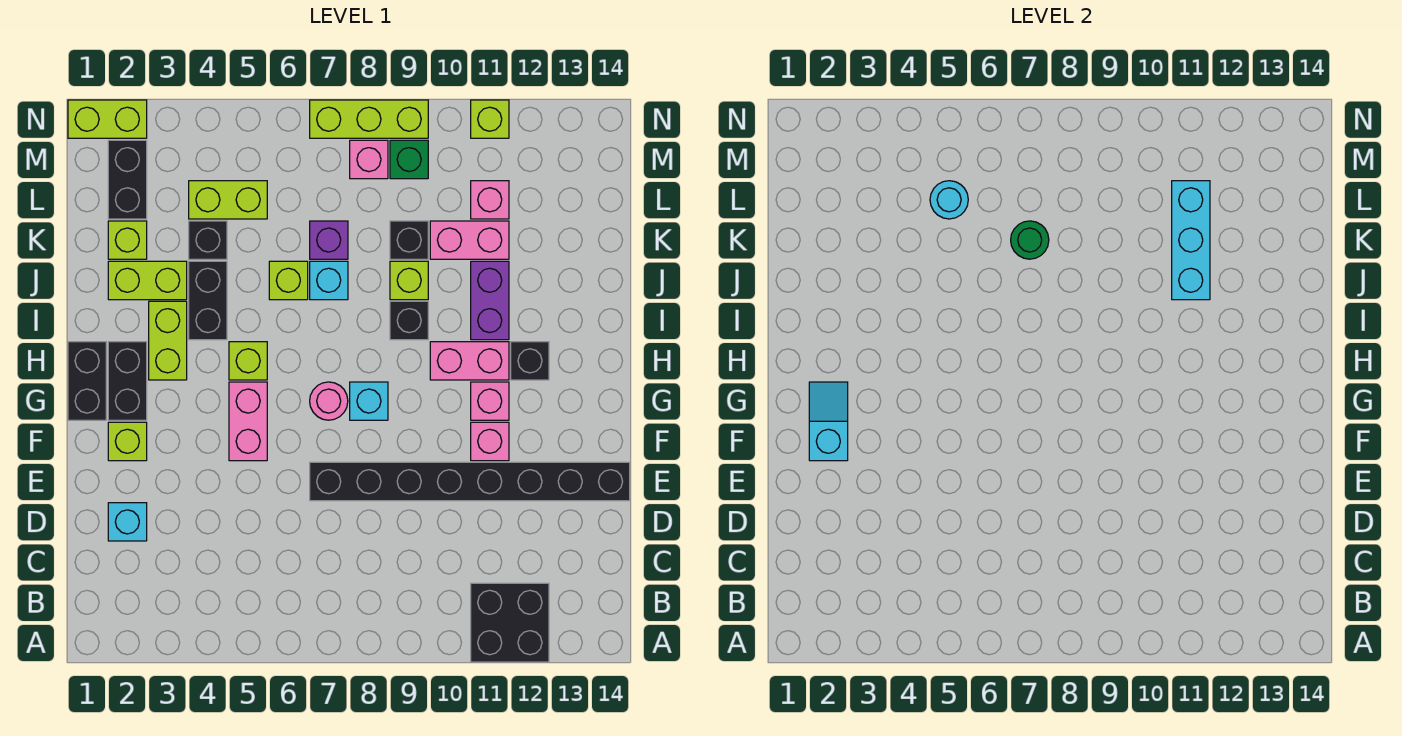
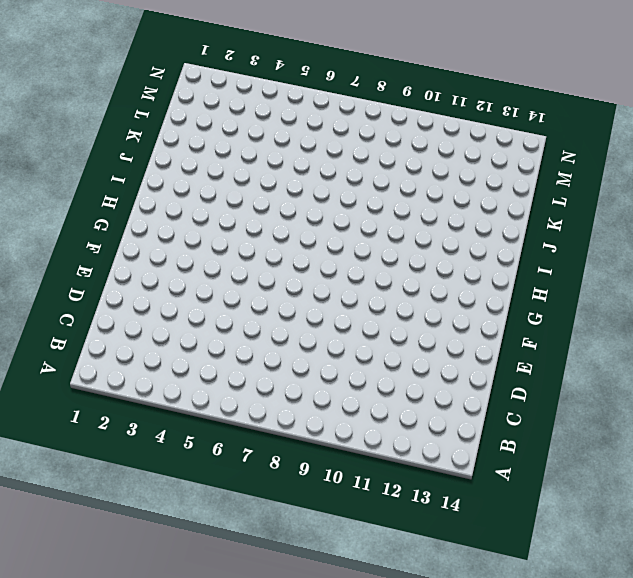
none -> black 2x2 brick [471,583,549,662]
none -> cyan 1x1 brick [108,503,147,541]
none -> black 1x8 brick [310,462,630,501]
none -> lime 1x1 brick [108,422,147,461]

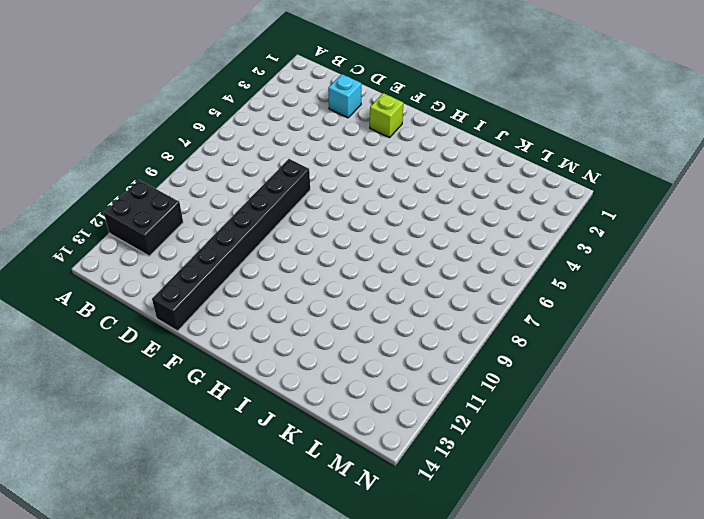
none -> pink 1x2 brick [229,382,267,461]
none -> pink 1x1 brick [471,422,509,461]
none -> black 1x2 brick [68,342,106,420]
none -> black 1x2 brick [108,342,147,420]

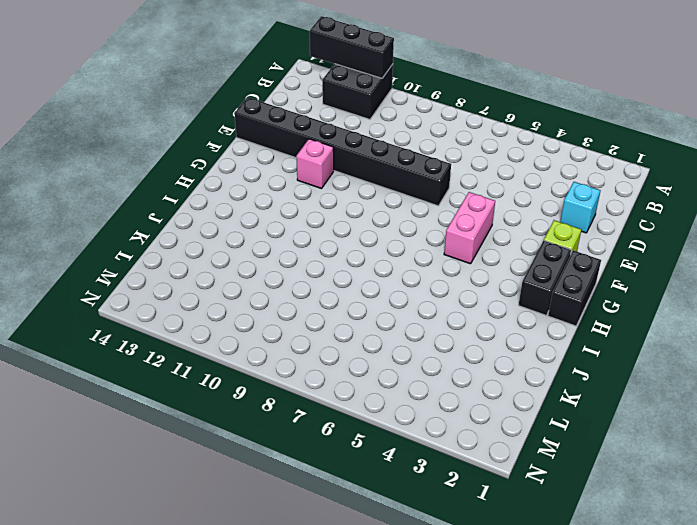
black 1x3 brick [310,16,394,78] -> none
none -> pink 1x1 round brick [310,382,348,420]
none -> cyan 1x1 brick [350,382,388,420]
none -> pink 1x1 brick [471,382,509,420]
none -> lime 1x2 brick [149,301,187,380]

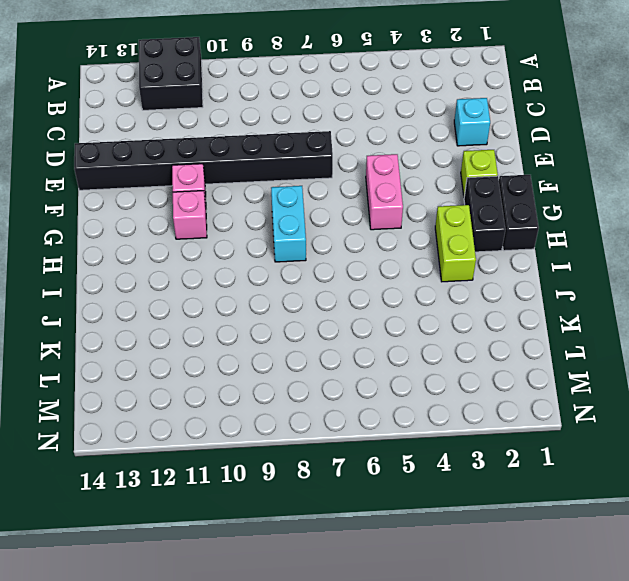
cyan 1x2 brick [271,186,306,262] -> cyan 1x1 brick [350,382,388,420]
none -> pink 1x1 round brick [310,382,348,420]
none -> lime 1x1 brick [229,342,267,380]
none -> pink 1x2 brick [430,342,509,380]
none -> black 1x1 brick [511,342,549,380]

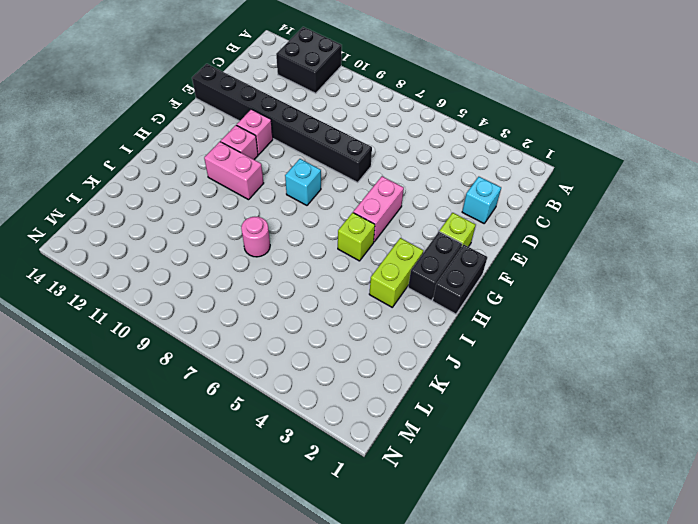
pink 1x1 round brick [241,217,270,257] -> pink 1x1 round brick moved to [310,382,348,420]
none -> black 1x1 brick [511,342,549,380]
none -> black 1x2 brick [189,261,227,340]
none -> black 1x1 brick [390,301,428,340]
none -> purple 1x2 brick [471,261,509,340]

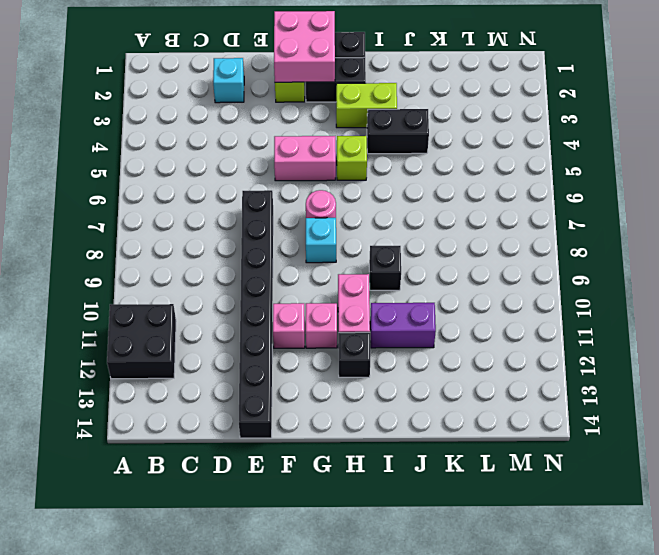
pink 2x2 brick [274,11,335,82] -> cyan 1x2 slope [809,382,848,461]
none -> lime 1x2 brick [108,261,187,300]
none -> lime 1x1 brick [269,261,308,300]
none -> cyan 1x1 brick [310,261,348,300]
none -> lime 1x1 brick [390,261,428,300]

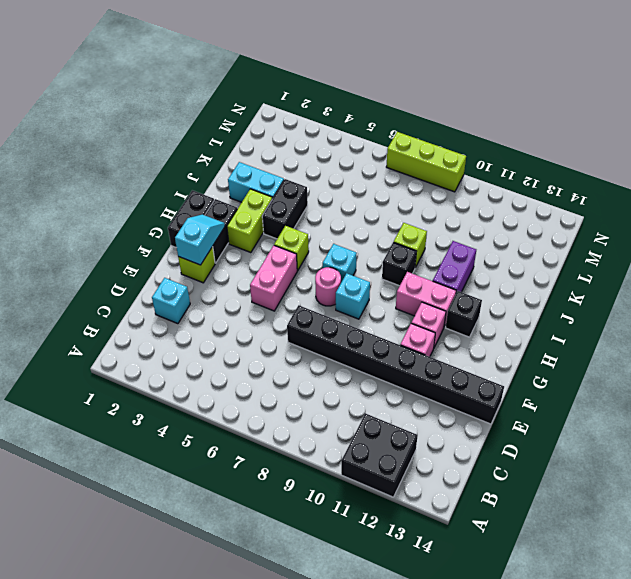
cyan 1x1 brick [323,244,357,282] -> cyan 1x1 brick moved to [310,261,348,300]
cyan 1x2 brick [228,162,284,202] -> lime 1x2 brick [108,261,187,300]
none -> lime 1x1 brick [269,261,308,300]
none -> lime 1x1 brick [108,221,147,259]
none -> black 1x1 brick [189,221,227,259]
none -> purple 1x1 brick [310,221,348,259]

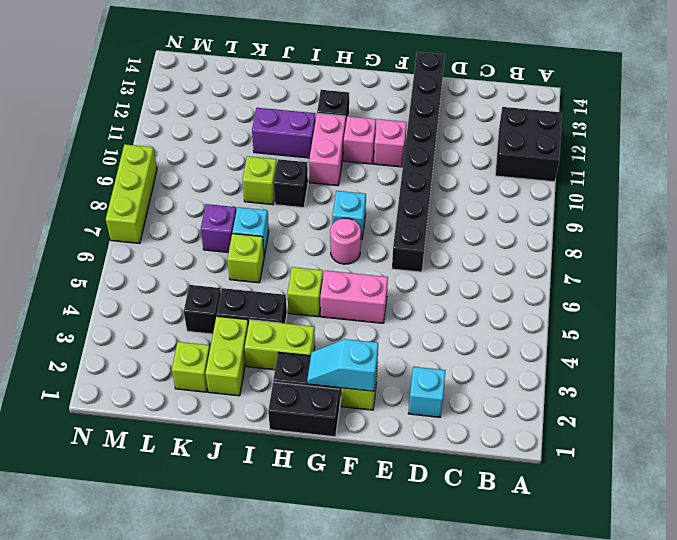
none -> black 1x1 brick [390,221,428,259]
none -> pink 1x2 brick [430,221,509,259]
none -> black 1x2 brick [108,140,147,219]
none -> lime 1x2 brick [189,181,267,219]

